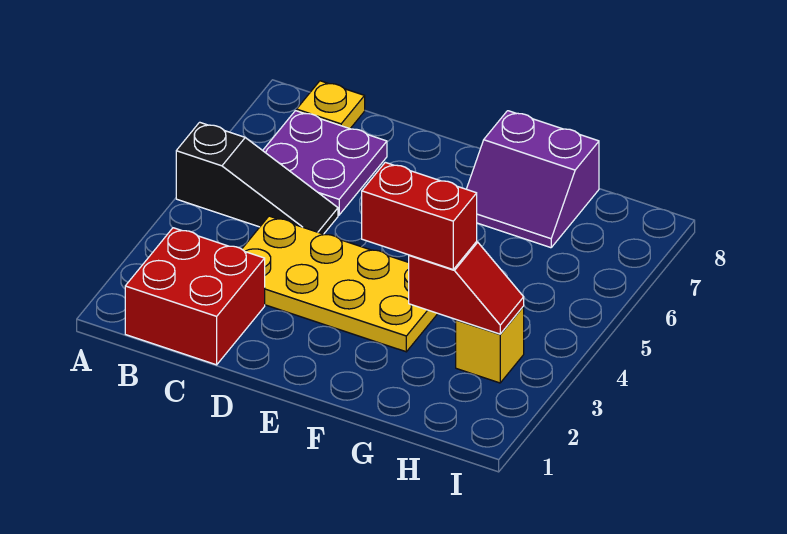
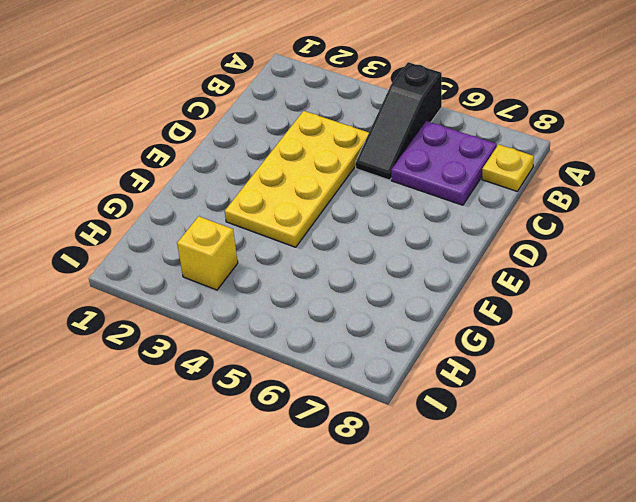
none -> red 2x2 brick [125,228,265,365]
none -> purple 2x2 slope [467,111,599,248]

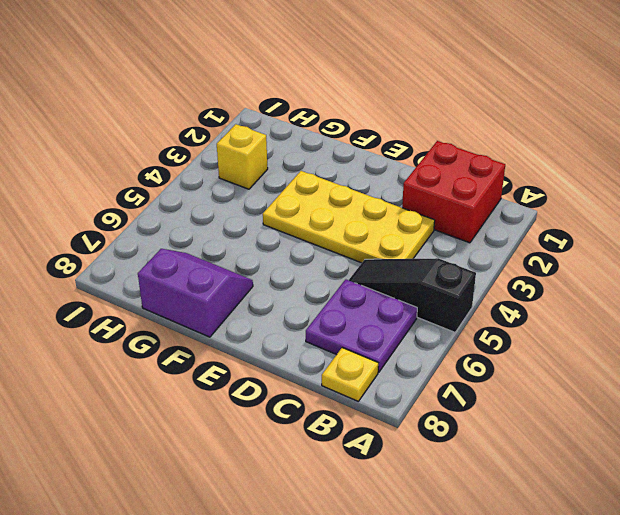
none -> red 1x2 slope [409,242,524,334]
none -> red 1x2 brick [362,162,477,269]

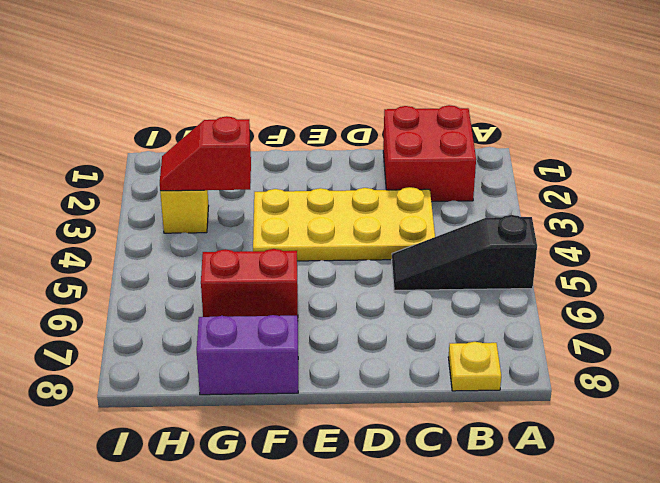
red 1x2 brick [201,249,298,317] -> red 1x2 brick moved to [362,162,477,269]
none -> purple 2x2 plate [263,111,387,215]

